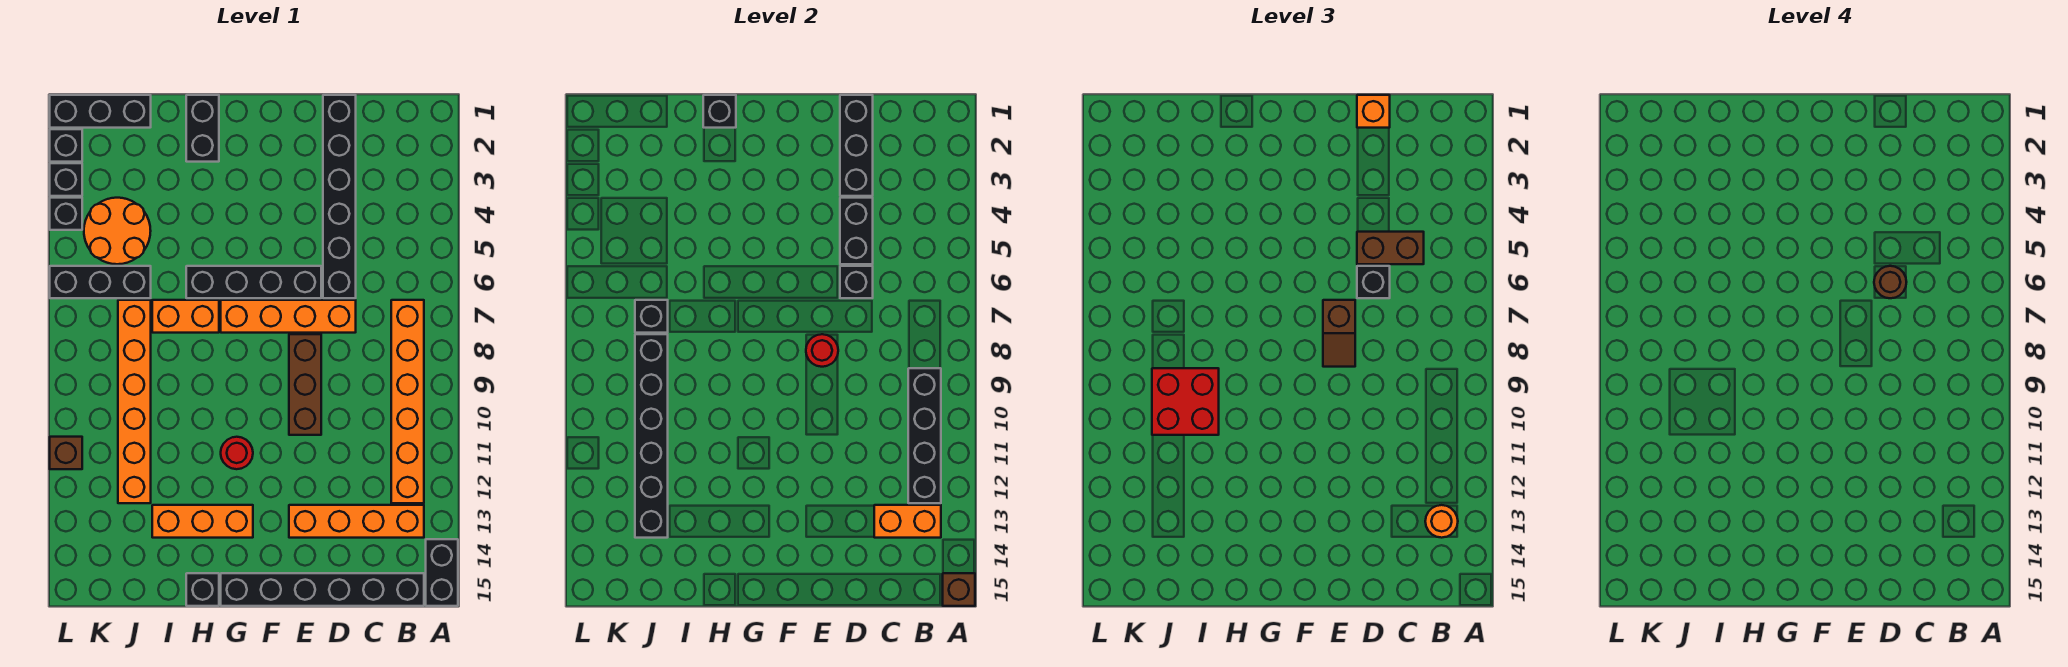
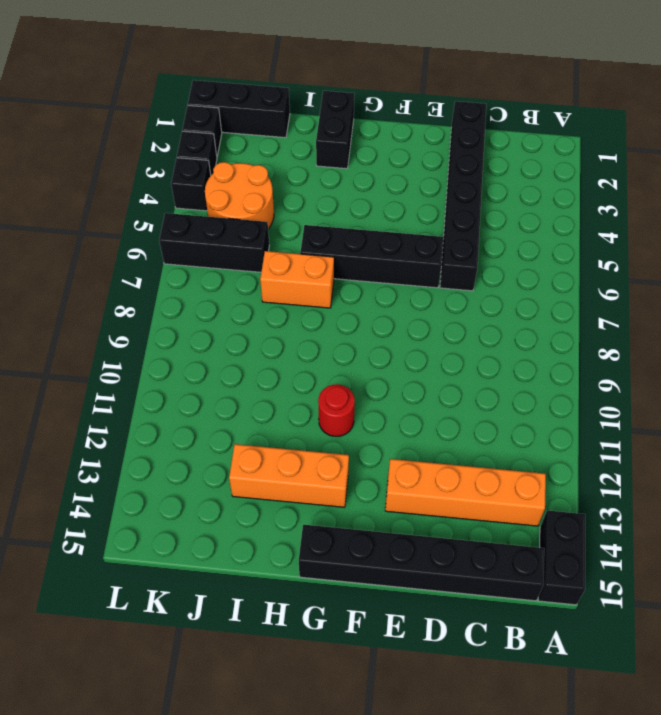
none -> orange 1x6 brick [391,300,424,503]
none -> orange 1x4 brick [221,300,356,333]
none -> brown 1x3 brick [289,334,321,435]
none -> black 1x1 brick [186,573,219,606]

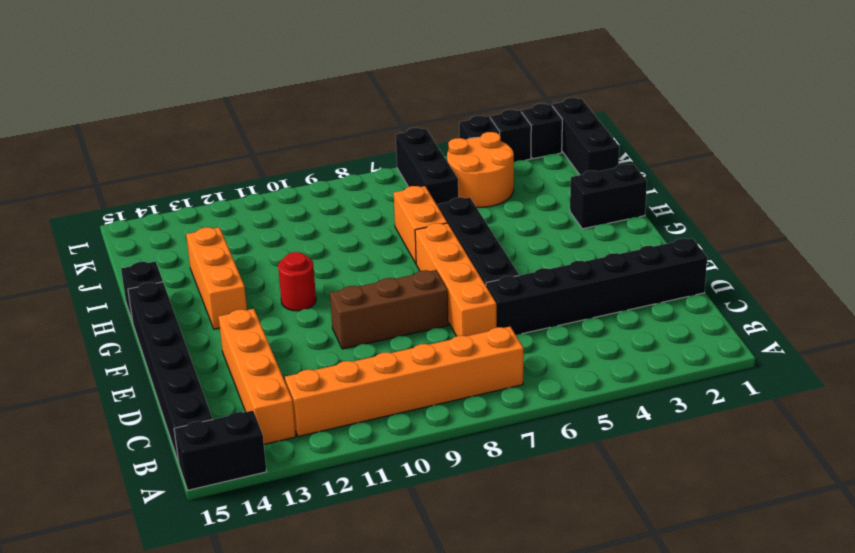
none -> orange 1x6 brick [118,300,151,503]
none -> brown 1x1 brick [50,437,82,469]
none -> brown 1x1 brick [943,573,975,606]
none -> black 1x4 brick [908,368,941,503]

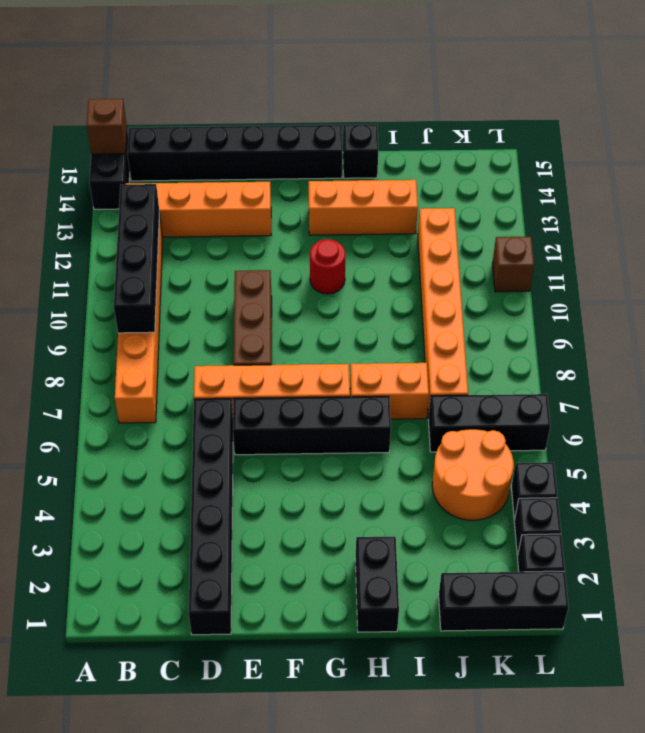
none -> orange 1x2 brick [874,505,941,538]
none -> black 1x3 brick [840,95,873,196]
none -> black 1x2 brick [840,198,873,264]
none -> black 1x1 brick [840,266,873,298]

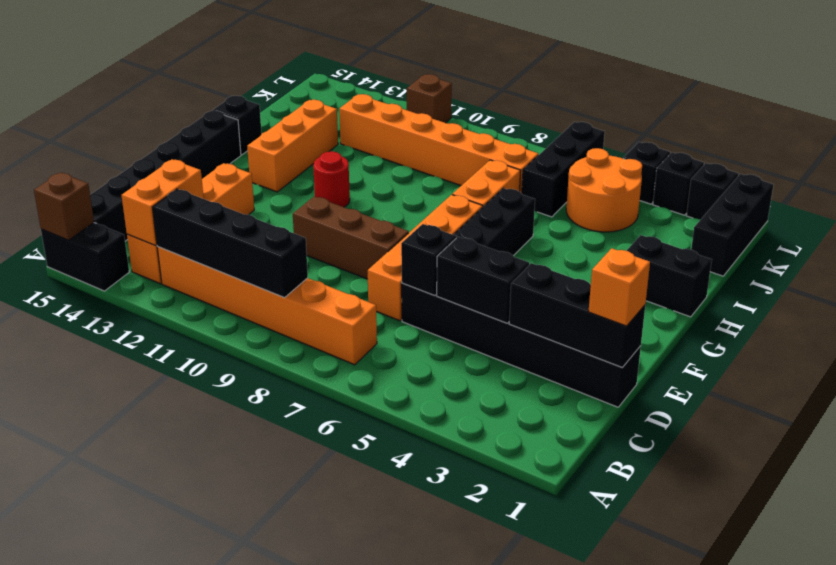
none -> red 1x1 round brick [806,334,838,367]
none -> black 1x1 brick [703,95,736,128]
none -> black 1x1 brick [635,300,668,333]
none -> black 1x6 brick [635,334,668,538]

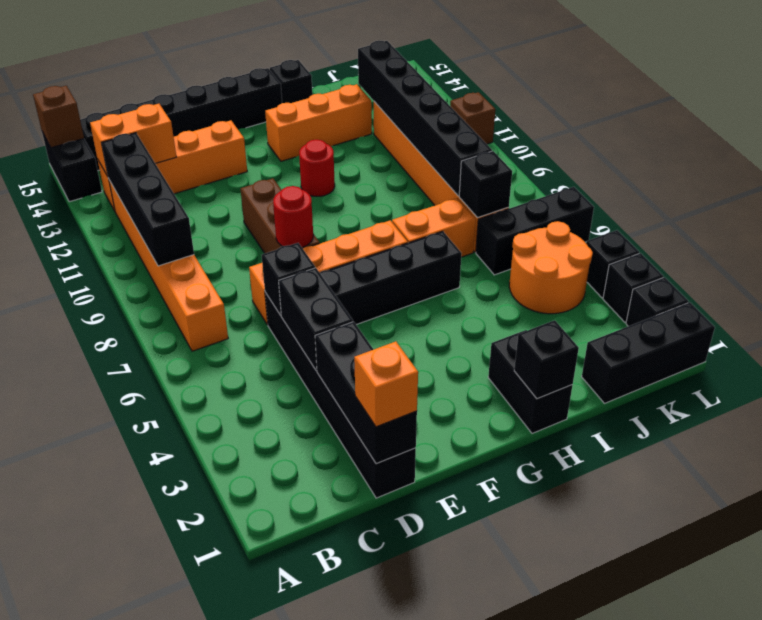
none -> orange 1x1 round brick [1425,505,1458,538]
none -> brown 1x2 brick [1357,232,1424,264]
none -> black 1x1 brick [1357,266,1390,298]
none -> brown 1x2 slope [1323,300,1355,367]

